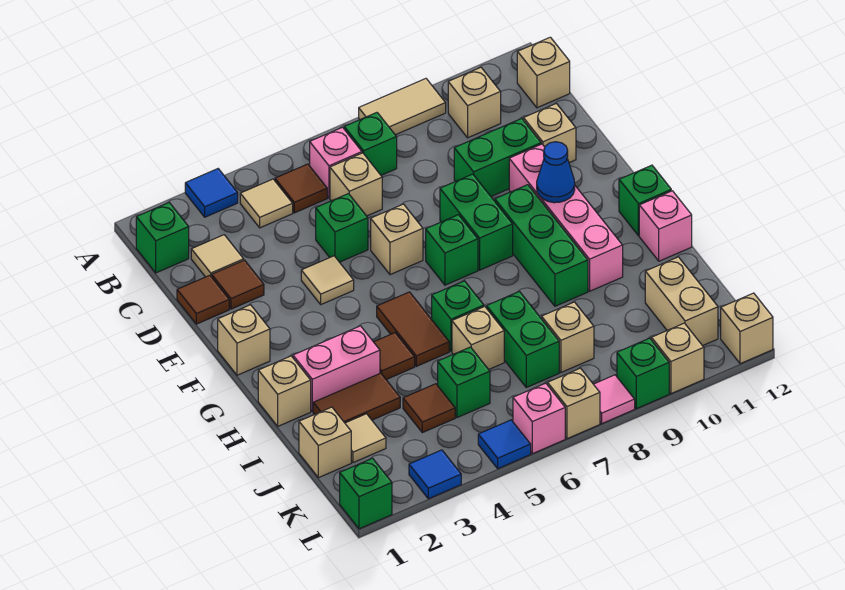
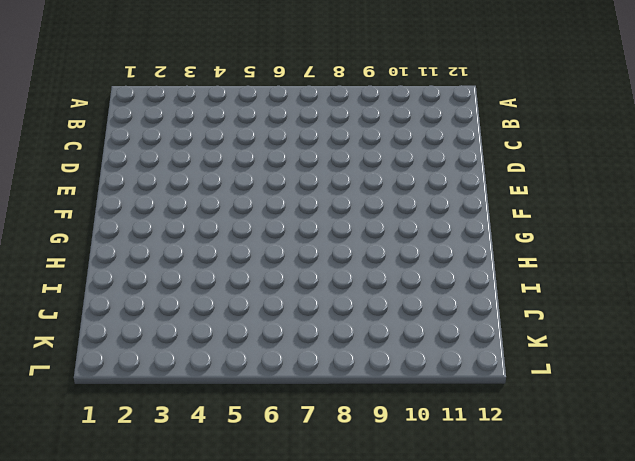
none -> blue 1x1 tile [185,169,238,217]
none -> tan 1x2 tile [359,79,446,135]
none -> green 1x1 brick [136,203,189,273]
none -> tan 1x1 tile [240,179,293,228]

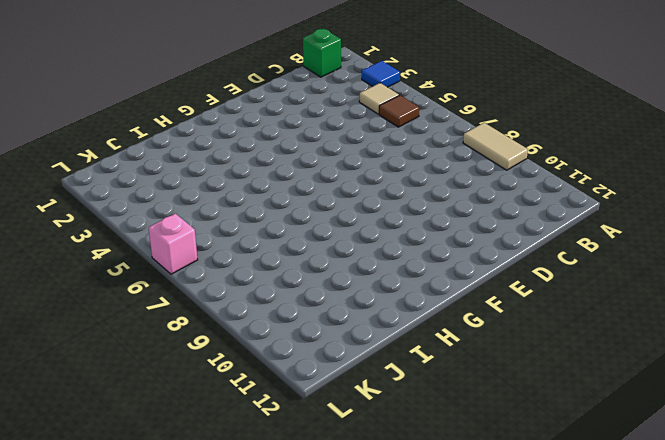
none -> pink 1x1 brick [310,127,362,198]
none -> green 1x1 brick [344,113,397,175]
none -> tan 1x1 brick [448,67,501,138]
none -> tan 1x1 brick [517,37,570,108]

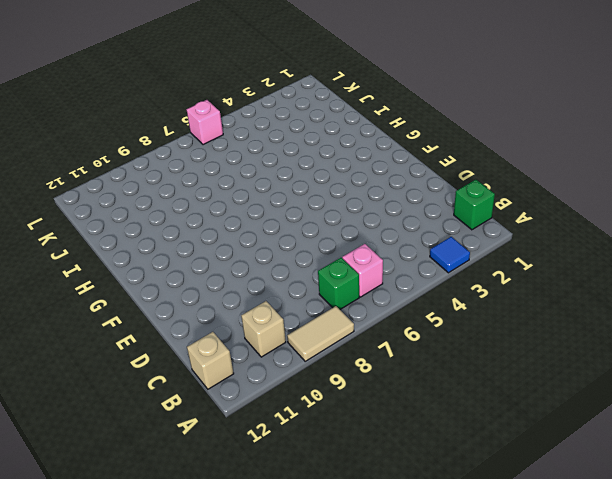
none -> tan 1x1 tile [240,179,293,228]
none -> brown 1x1 tile [275,164,327,213]
none -> tan 1x1 tile [191,235,244,277]
none -> tan 1x1 brick [330,153,382,216]

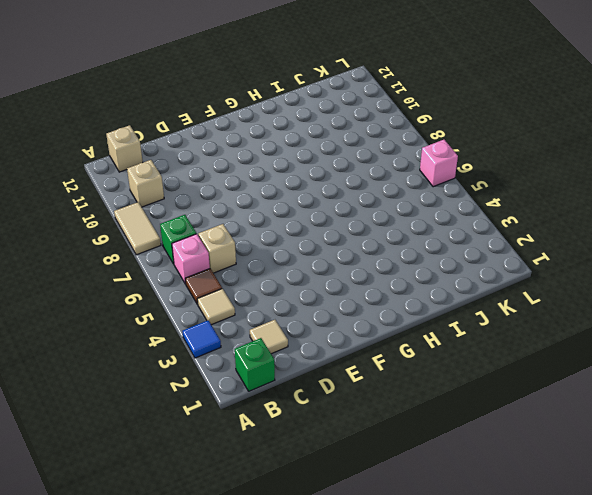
none -> brown 1x1 tile [177,275,229,324]
none -> brown 1x1 tile [212,260,264,309]
none -> green 1x1 brick [316,194,368,262]
none -> green 1x2 brick [454,118,541,196]

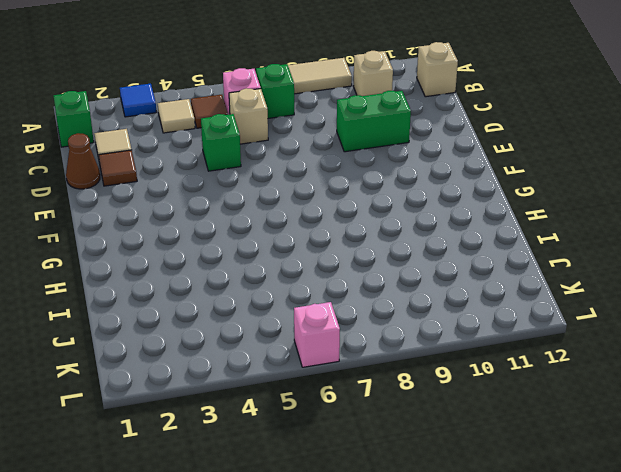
brown 1x1 cone [66,133,100,189] -> brown 1x1 tile [177,275,229,324]
none -> tan 1x1 brick [523,103,576,163]
none -> tan 1x1 tile [301,256,354,304]
none -> tan 1x1 brick [371,204,423,275]
none -> green 1x2 brick [440,174,513,270]

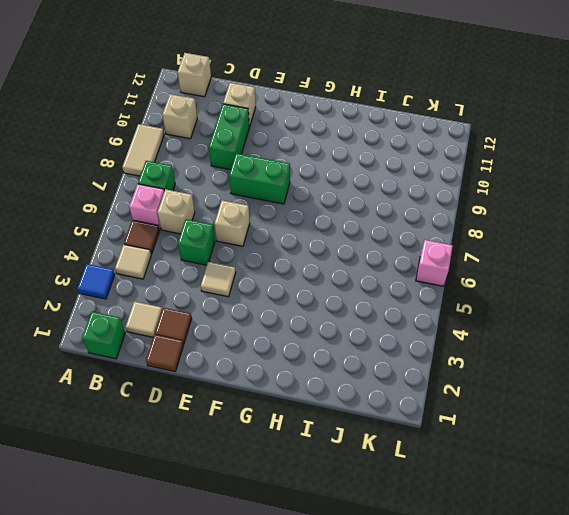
none -> pink 1x4 brick [509,144,623,291]
none -> tan 1x1 brick [218,305,270,375]
none -> green 1x1 brick [426,215,478,285]
none -> green 1x3 brick [495,185,588,306]

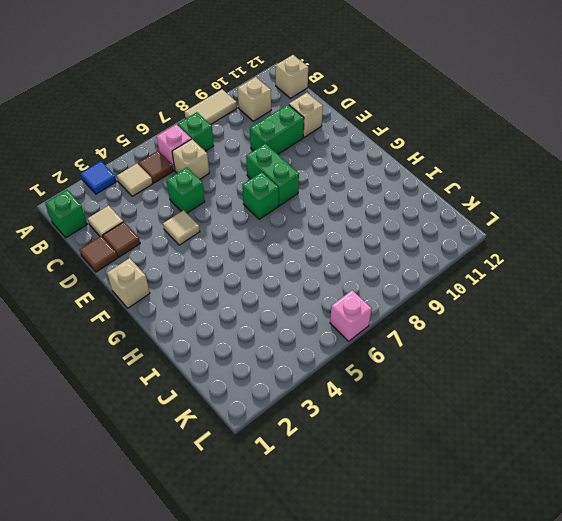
none -> tan 1x1 brick [371,204,423,275]
none -> pink 1x4 brick [509,144,623,291]
none -> green 1x3 brick [495,185,588,306]
none -> brown 1x2 tile [377,292,449,366]

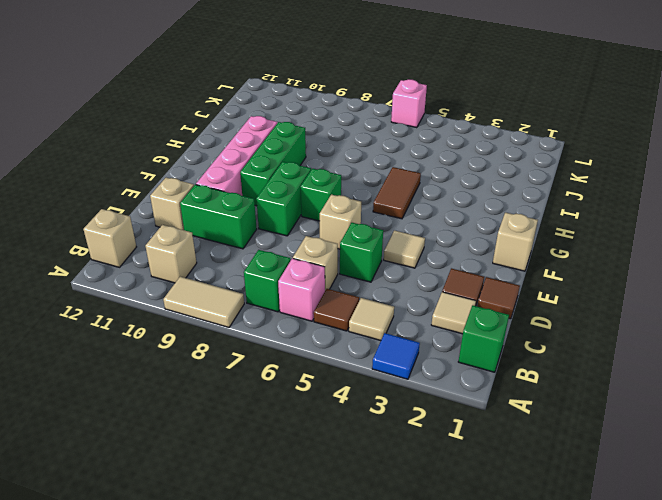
none -> green 1x1 brick [619,165,671,236]
none -> tan 1x1 brick [258,356,311,426]
none -> pink 1x2 brick [293,326,380,411]
none -> brown 1x1 tile [374,333,415,380]

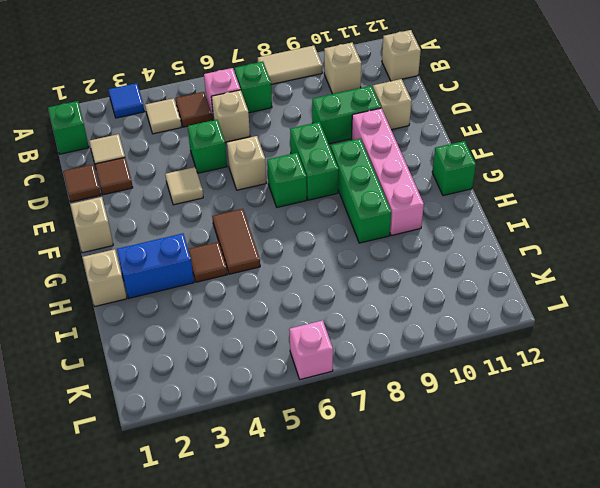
blue 1x2 brick [117,234,194,298] -> pink 1x2 brick [293,326,380,411]
none -> green 1x1 brick [432,281,484,351]
none -> pink 1x1 brick [639,191,692,261]
none -> brown 1x2 tile [313,373,400,423]
none -> tan 1x1 brick [452,307,504,369]

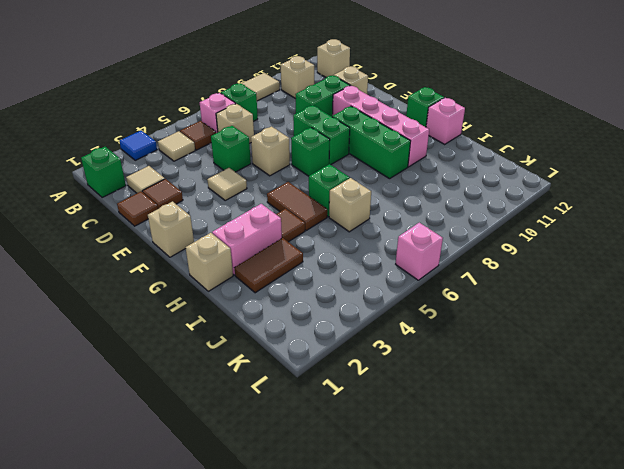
none -> green 1x2 brick [487,291,559,387]
none -> tan 1x1 brick [299,407,351,478]
none -> tan 1x1 tile [345,414,386,463]
none -> brown 1x1 tile [403,384,455,433]

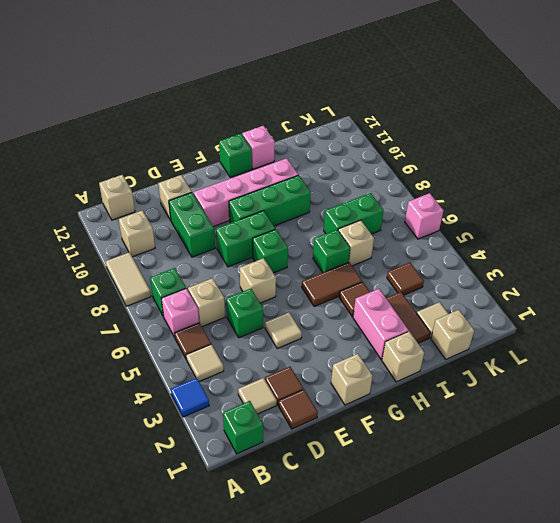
none -> green 1x1 brick [438,347,490,418]
none -> tan 1x1 brick [542,302,594,372]
none -> tan 1x2 brick [645,257,718,346]
none -> green 1x1 brick [340,458,392,529]

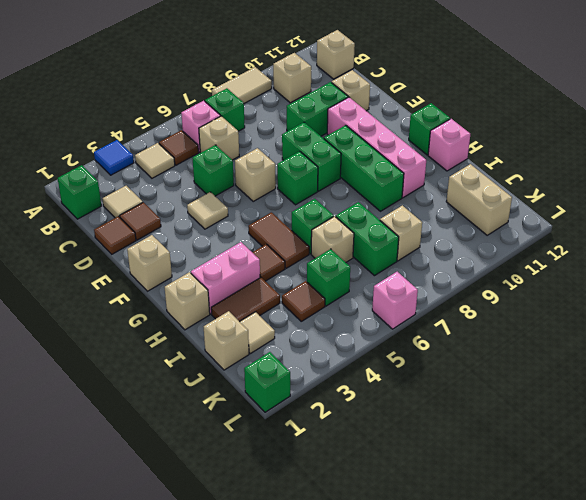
none -> blue 1x1 tile [409,450,461,499]
none -> blue 1x1 tile [478,420,531,469]
none -> tan 1x1 brick [548,368,600,439]
none -> pink 1x1 tile [594,375,635,424]

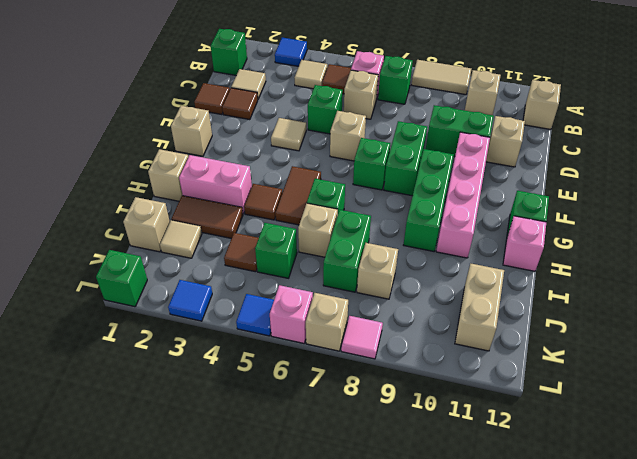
none -> green 1x1 brick [617,338,669,409]
none -> tan 1x1 brick [651,323,704,394]
none -> tan 1x1 brick [721,293,773,364]
none -> blue 1x1 cone [537,142,575,203]

